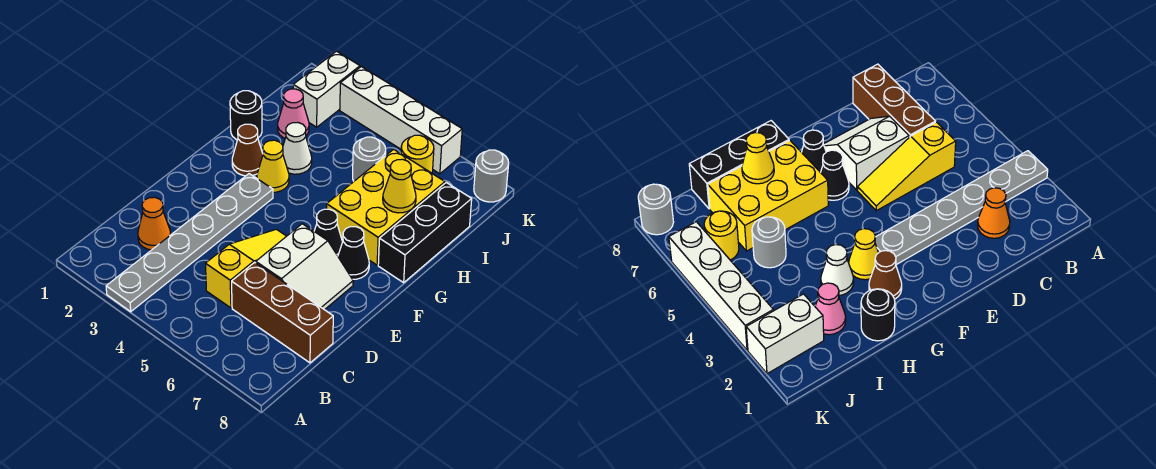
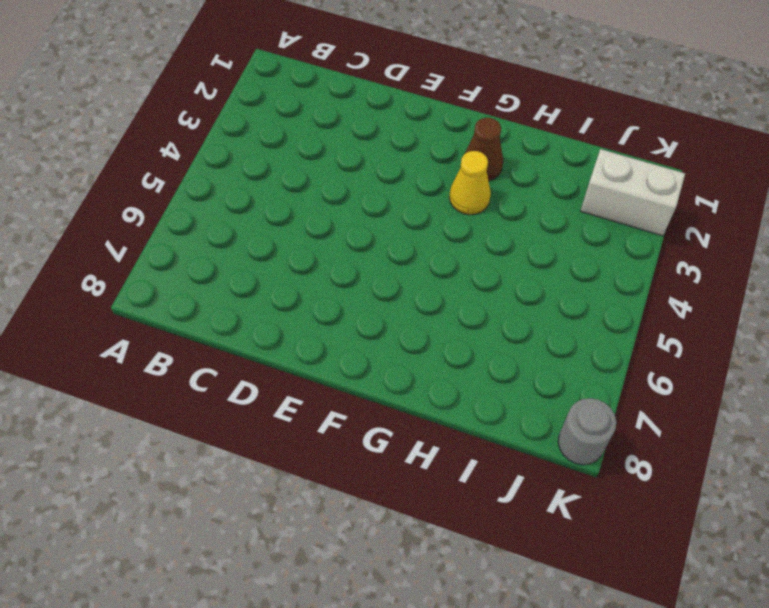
none -> grey 1x6 plate [106,174,273,312]
none -> orange 1x1 cone [138,197,171,250]
none -> yellow 1x3 slope [205,229,286,308]

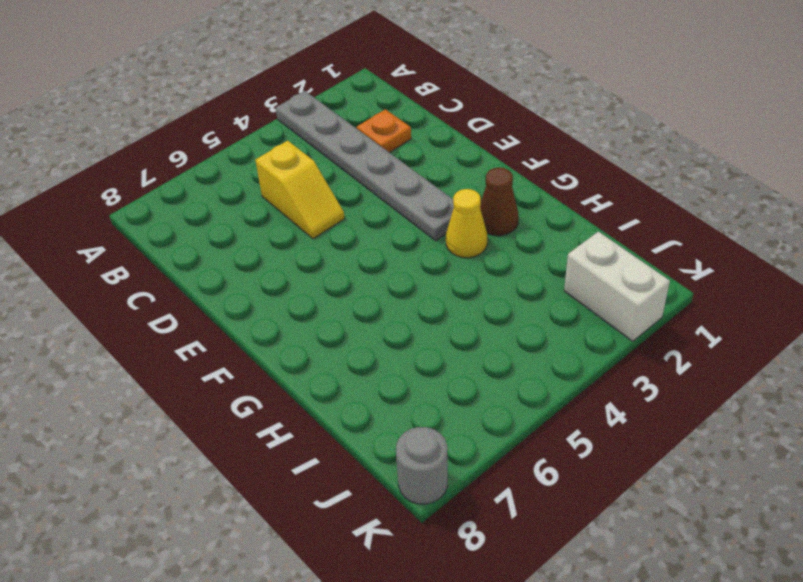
orange 1x1 plate [357,109,411,153] -> orange 1x1 cone [138,197,171,250]
yellow 1x2 slope [256,141,345,239] -> yellow 1x3 slope [205,229,286,308]
none -> brown 1x3 brick [232,262,333,363]
none -> white 2x2 slope [256,224,353,310]
none -> black 1x1 cone [314,209,343,256]

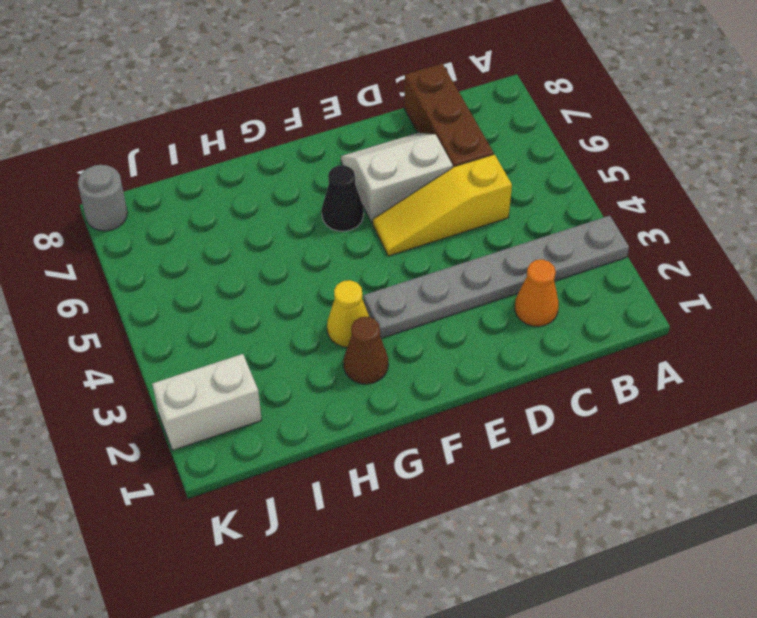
none -> black 1x1 cone [338,227,369,279]
none -> yellow 2x3 brick [327,149,445,265]
none -> black 1x3 brick [378,183,472,283]

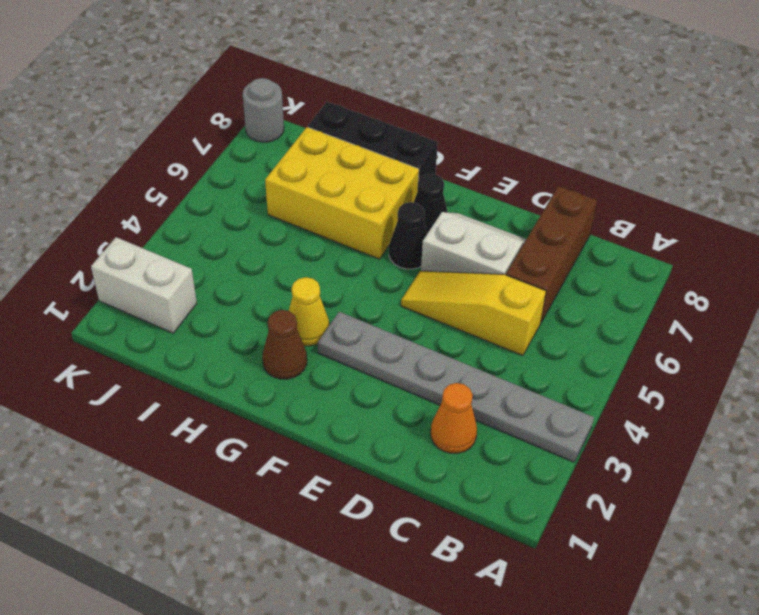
none -> black 1x1 round brick [230,91,262,140]
none -> white 1x1 cone [283,122,312,174]
none -> pink 1x1 cone [278,89,309,138]

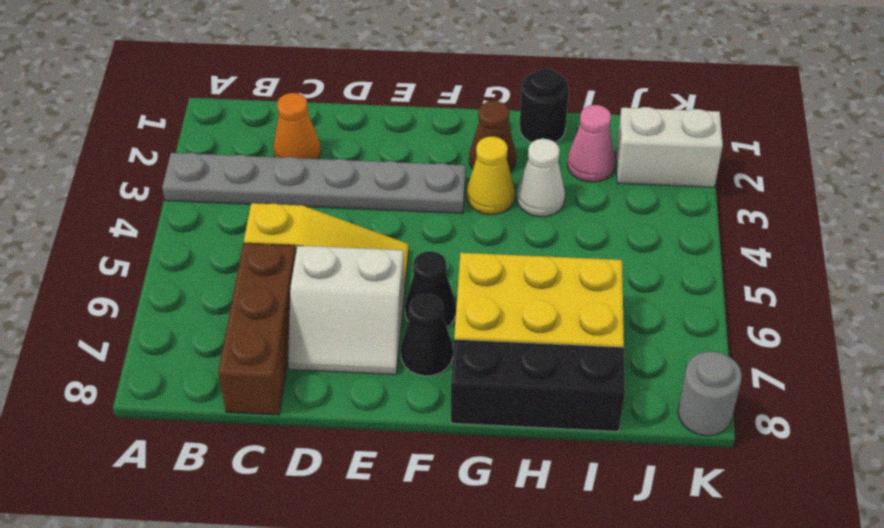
none -> grey 1x1 round brick [353,137,386,181]
none -> yellow 1x1 round brick [401,135,434,173]
none -> white 1x4 brick [340,67,462,174]

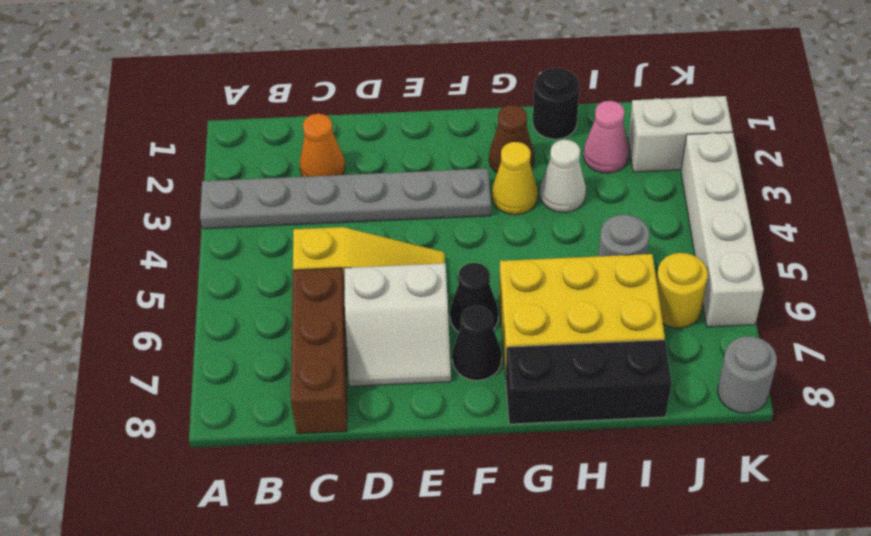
none -> yellow 1x1 cone [383,159,416,213]

